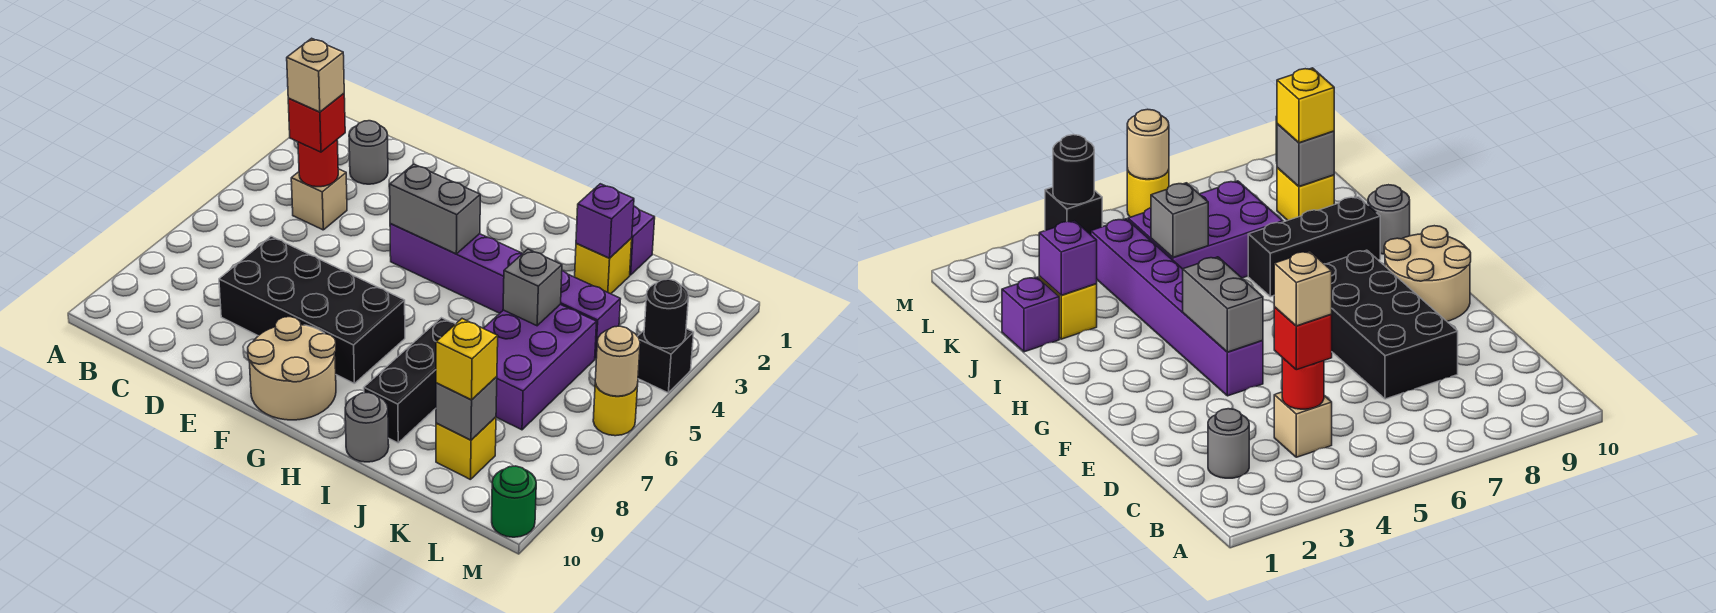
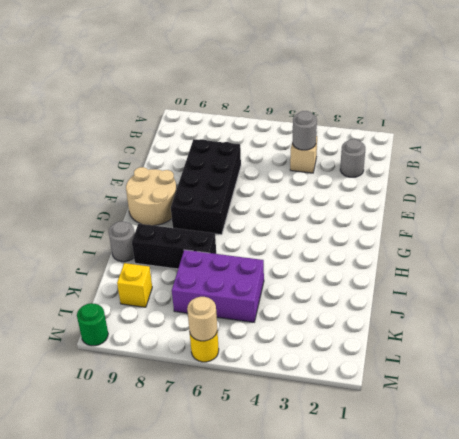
grey 1x1 round brick [293,111,317,150] -> red 1x1 round brick [298,140,338,187]
none -> purple 1x6 brick [390,224,620,359]
none -> purple 1x1 brick [630,206,655,275]
none -> yellow 1x1 brick [575,238,632,294]

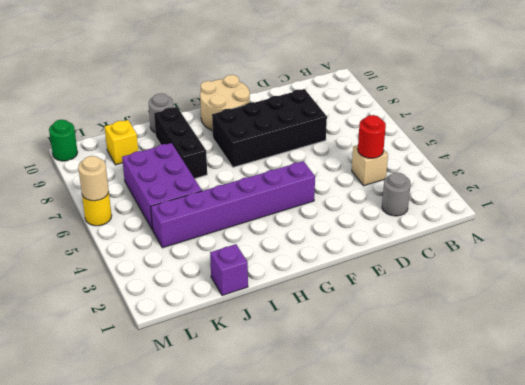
none -> yellow 1x1 brick [575,238,632,294]
none -> black 1x1 brick [638,329,694,393]
none -> grey 1x2 brick [390,164,480,254]

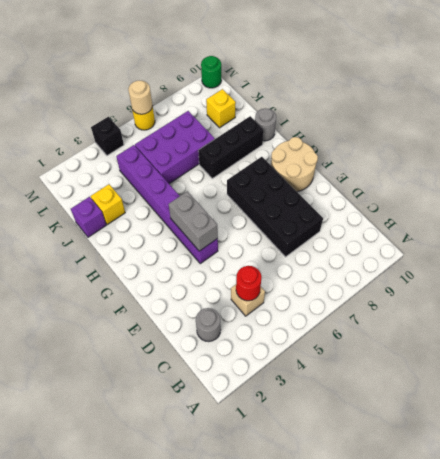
none -> purple 1x1 brick [576,184,634,258]
none -> grey 1x1 brick [503,249,562,326]
none -> grey 1x1 brick [436,377,497,440]

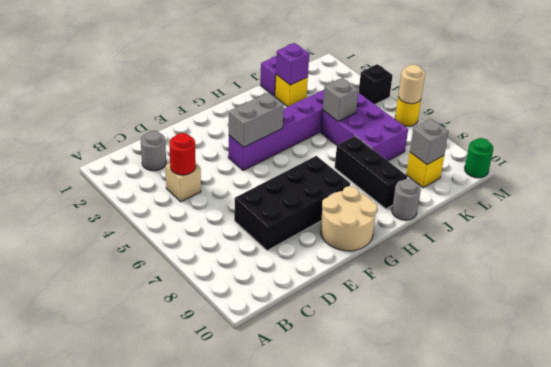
none -> black 1x1 round brick [644,279,689,348]
none -> red 1x1 brick [288,93,345,152]
none -> yellow 1x1 brick [436,319,498,400]

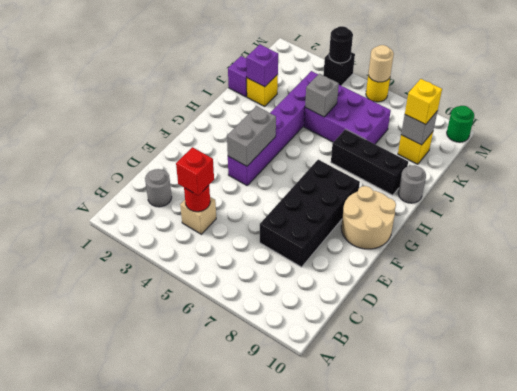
none -> tan 1x1 brick [287,38,344,112]

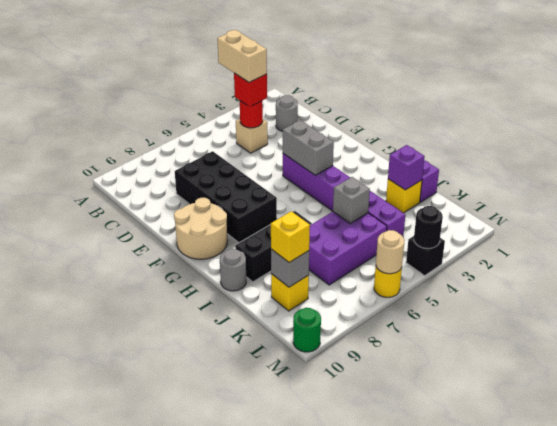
tan 1x2 brick [217,30,267,82] -> tan 1x1 brick [287,38,344,112]

